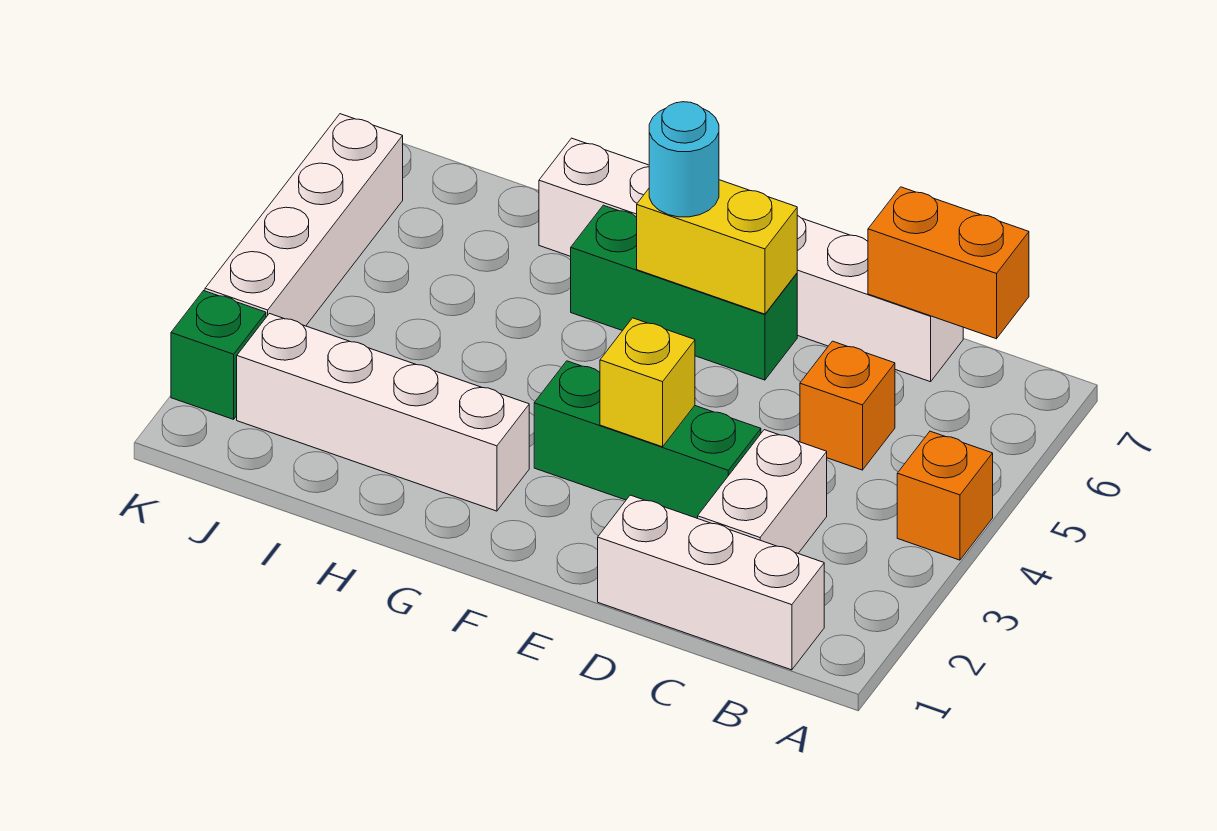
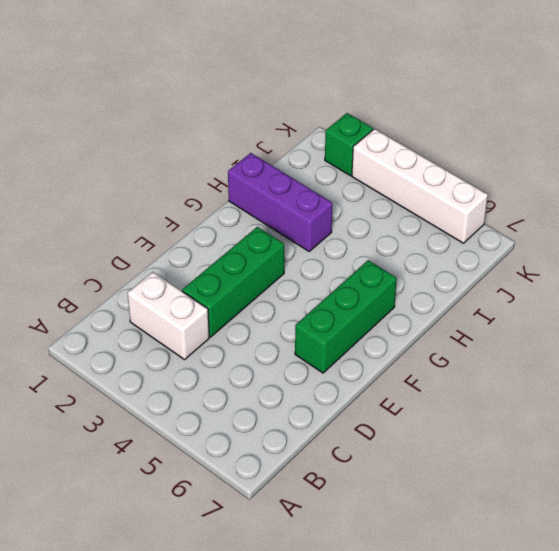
purple 1x3 brick [228,153,332,251] -> white 1x4 brick [237,314,529,511]
none -> orange 1x1 brick [897,431,993,560]
none -> white 1x3 brick [598,495,824,670]
none -> orange 1x1 brick [800,341,895,470]

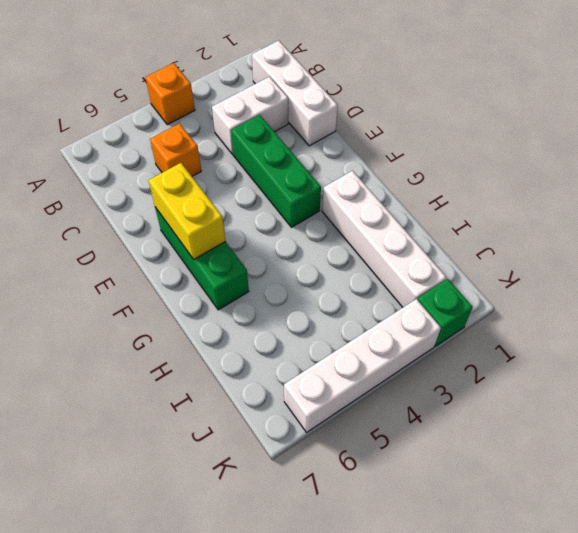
none -> white 1x6 brick [539,138,963,382]
none -> orange 1x2 brick [868,187,1029,339]
none -> yellow 1x1 brick [600,318,695,447]

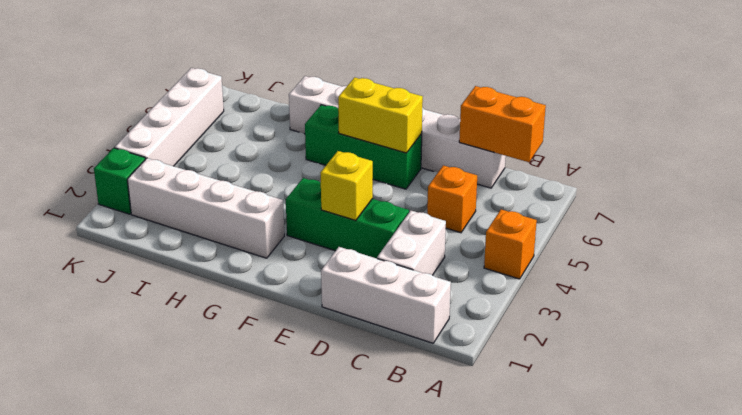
none -> cyan 1x1 round brick [649,102,719,217]

